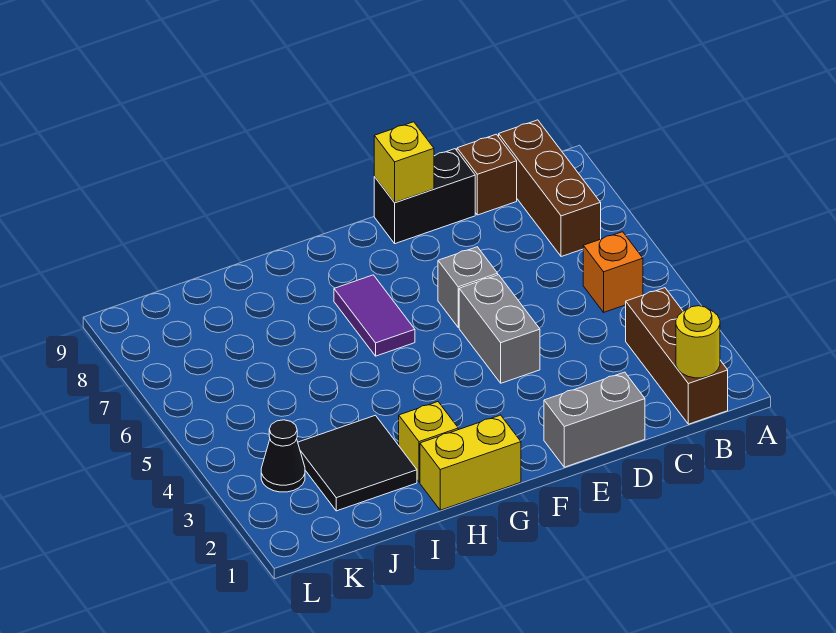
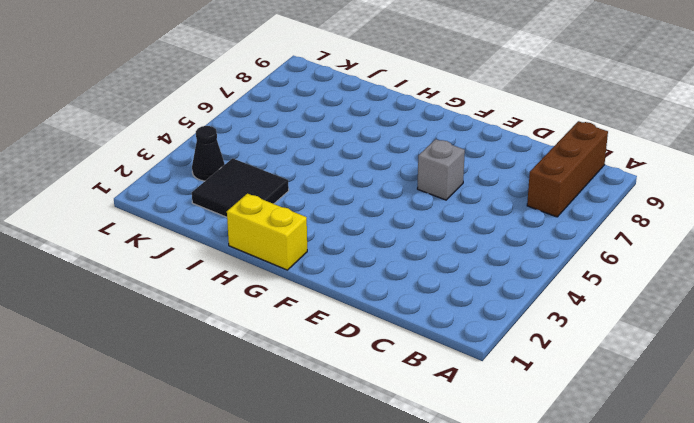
none -> brown 1x3 brick [626,288,728,424]
none -> orange 1x1 brick [583,232,643,312]
none -> brown 1x1 brick [457,134,517,215]

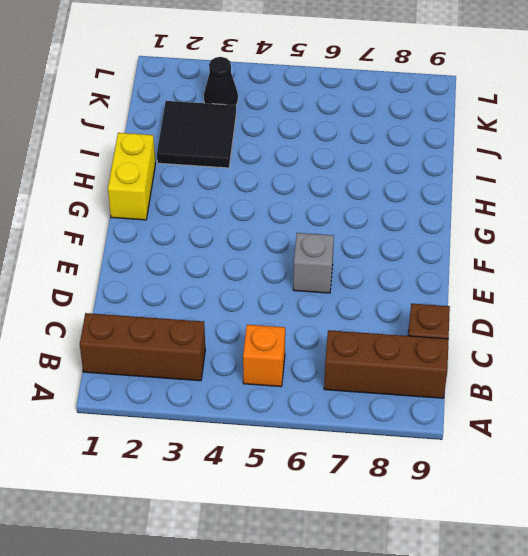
none -> grey 1x2 brick [544,372,645,467]
none -> black 1x2 brick [374,149,475,244]
none -> grey 1x2 brick [459,275,540,383]

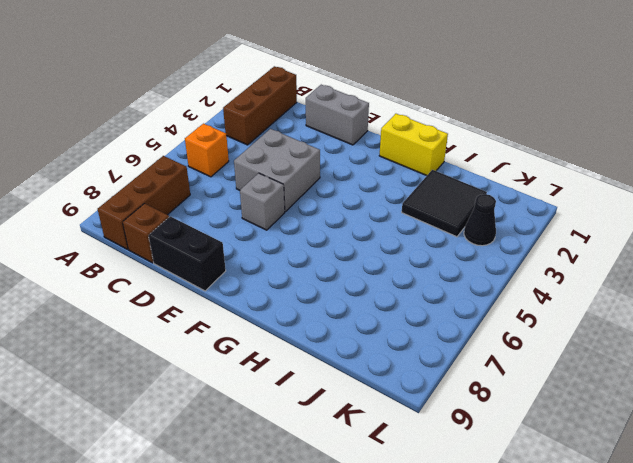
grey 2x2 brick [234,129,320,212] -> grey 1x2 brick [459,275,540,383]
none -> purple 1x2 tile [334,275,415,356]
none -> yellow 1x1 brick [399,402,458,482]
none -> yellow 1x1 round brick [676,306,720,378]

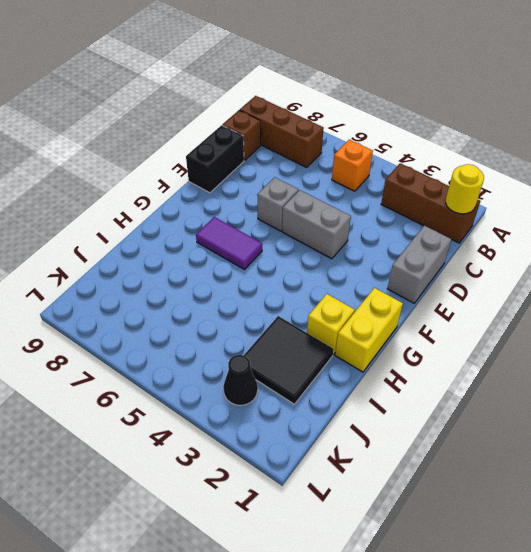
none -> yellow 1x1 brick [374,122,434,203]

